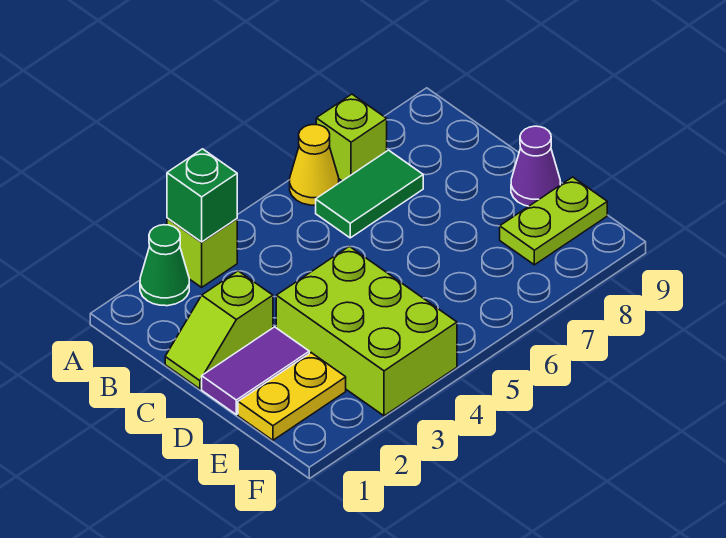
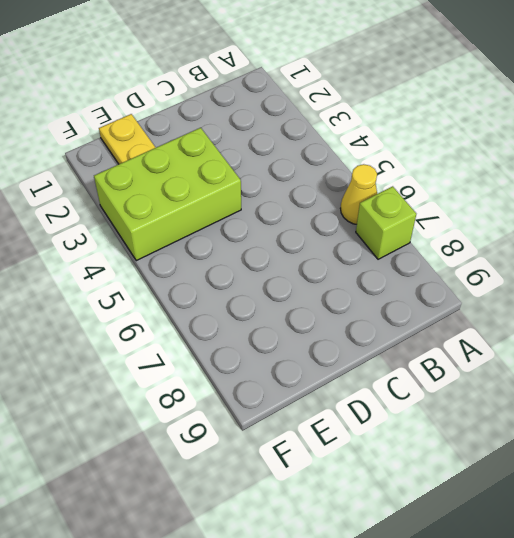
none -> green 1x1 cone [140,225,189,306]
none -> lime 1x1 brick [167,218,237,287]
none -> green 1x2 tile [316,150,423,238]

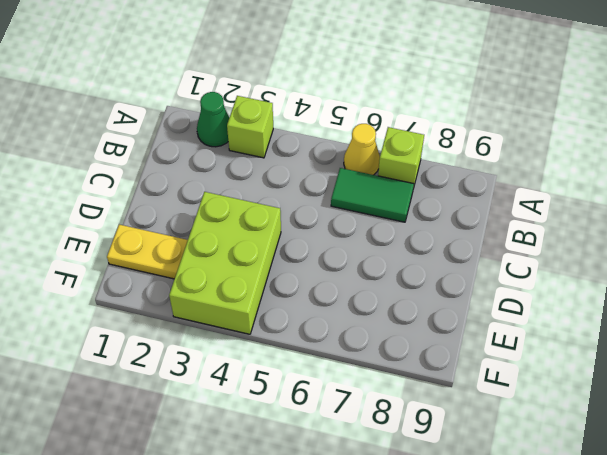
none -> lime 1x2 slope [165,271,273,389]
none -> purple 1x2 tile [202,327,309,415]
none -> purple 1x1 cone [511,126,560,206]

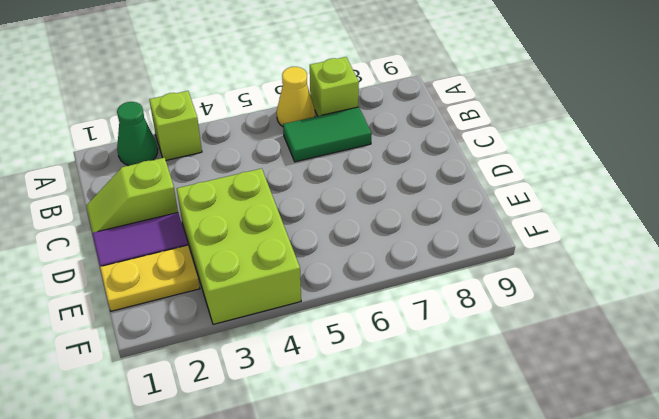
none -> purple 1x1 cone [511,126,560,206]
none -> lime 1x2 plate [500,177,607,265]
none -> green 1x1 brick [167,149,237,242]

